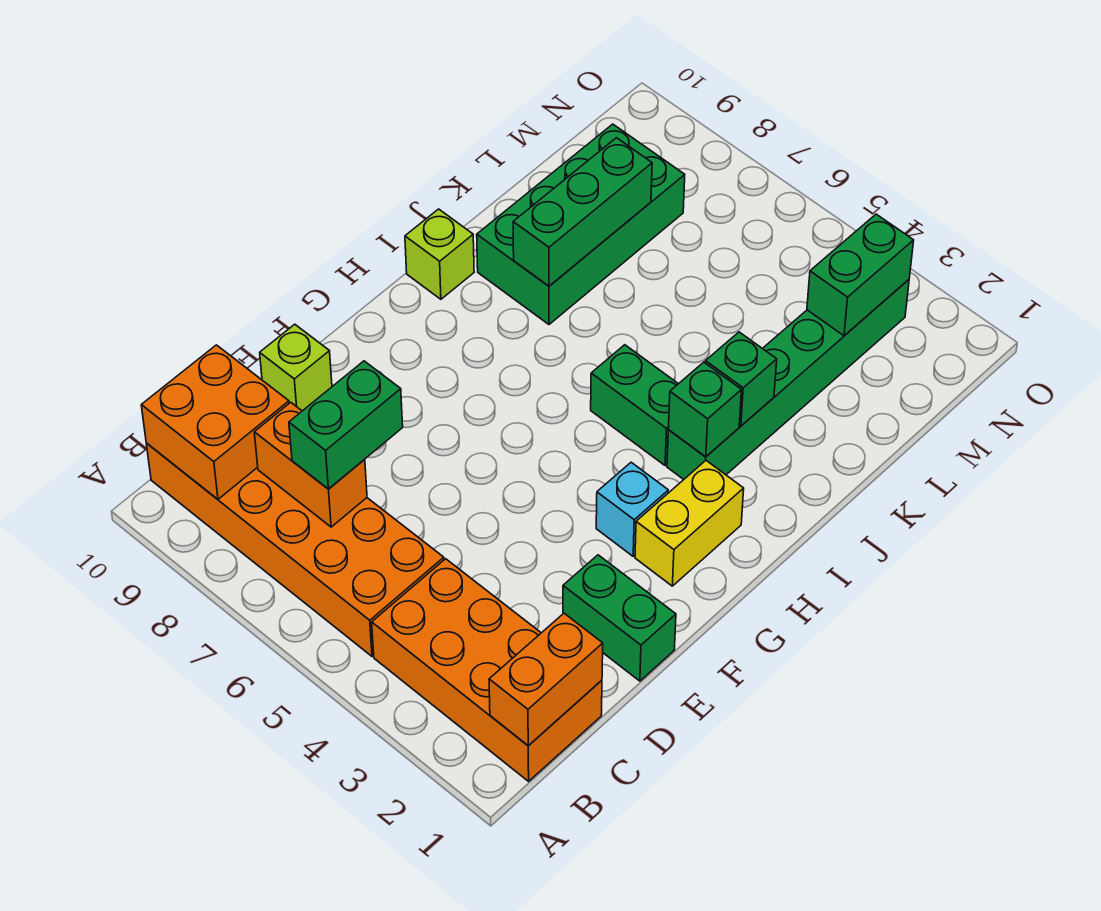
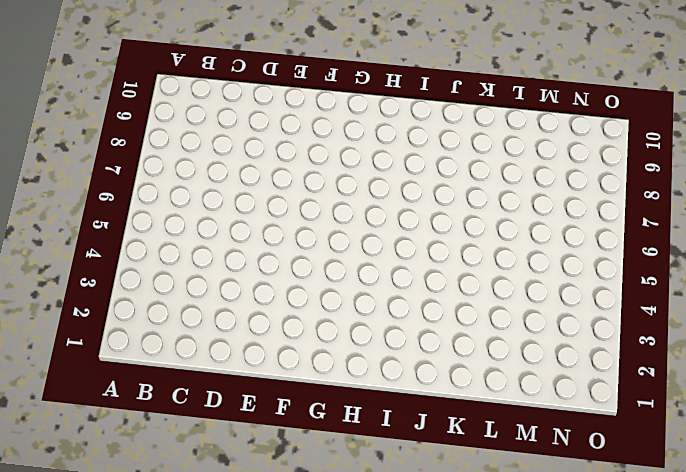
none -> orange 2x4 brick [372,559,602,781]
none -> orange 2x6 brick [146,443,444,656]
none -> green 1x2 brick [563,555,676,681]

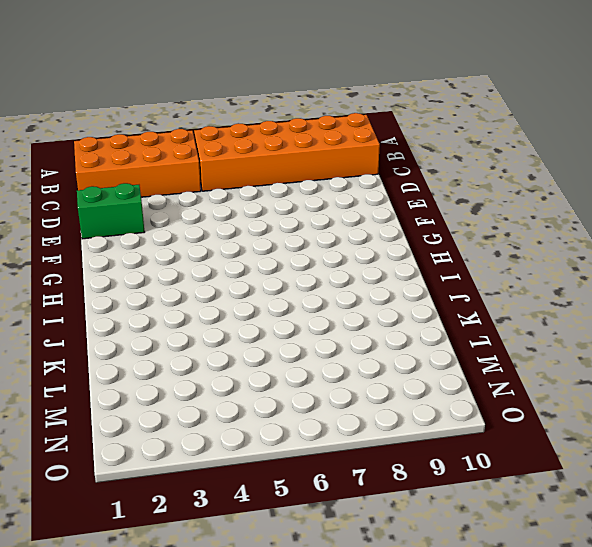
none -> lime 1x1 brick [260,324,332,411]
none -> yellow 1x2 brick [635,461,744,586]
none -> cyan 1x1 brick [596,462,668,556]

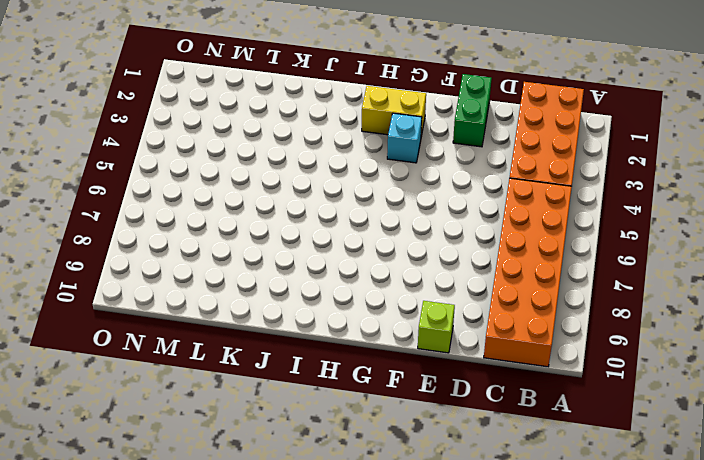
none -> green 1x6 brick [667,280,909,479]
none -> green 1x2 brick [591,345,678,466]
none -> lime 1x1 brick [405,209,474,299]

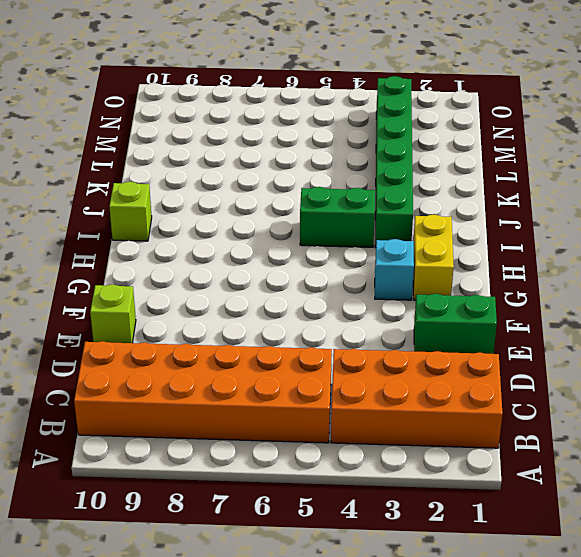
none -> green 2x4 brick [477,124,685,324]
none -> orange 1x2 brick [489,613,603,746]
none -> orange 2x2 brick [141,345,289,499]

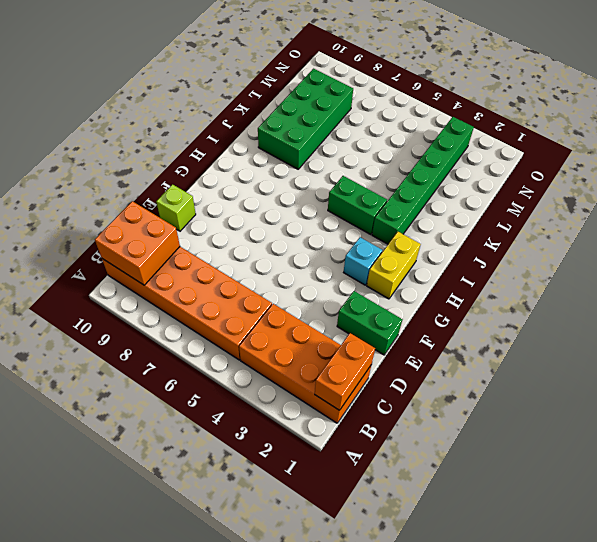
none -> lime 1x1 brick [405,209,474,299]
none -> orange 1x2 brick [254,402,367,527]
none -> green 1x1 brick [668,362,742,457]

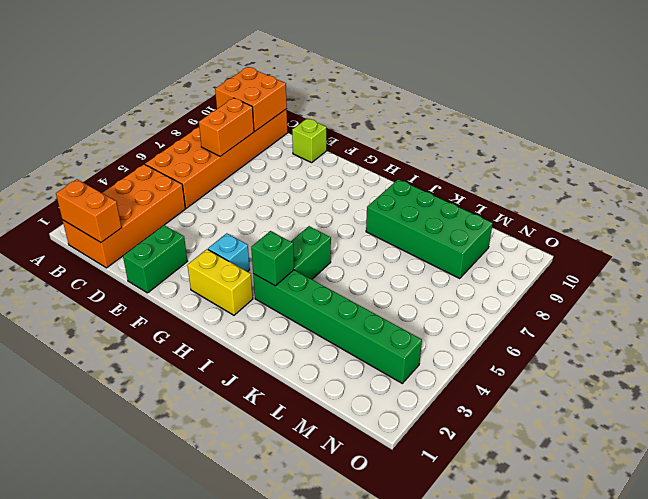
none -> lime 1x1 brick [405,209,474,299]
none -> green 1x1 brick [705,332,777,426]
none -> green 1x3 brick [513,138,652,286]

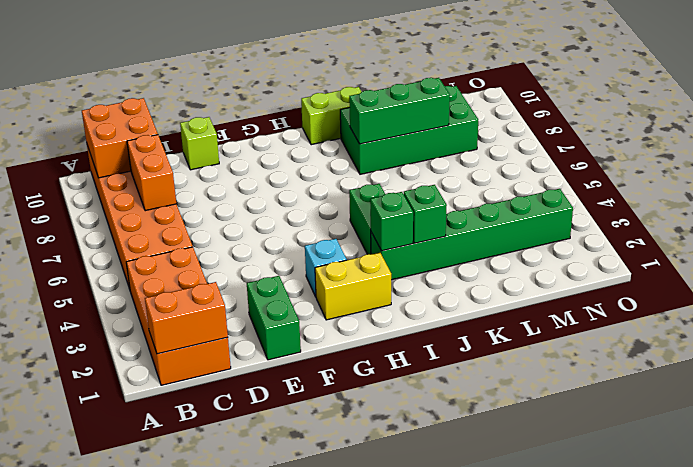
lime 1x2 brick [301,87,361,145] -> lime 1x1 brick [405,209,474,299]
none -> green 1x2 brick [807,214,914,336]
none -> green 1x2 brick [289,361,403,489]

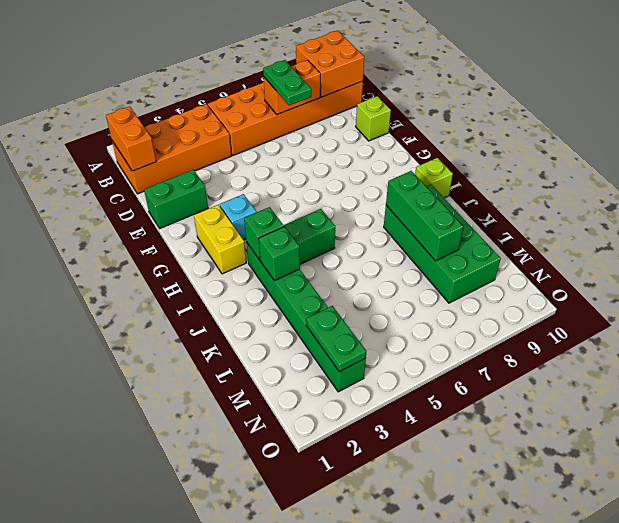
green 1x2 plate [263,60,311,105] -> green 1x2 brick [289,361,403,489]
green 1x2 plate [306,306,366,372] -> green 1x2 brick [807,214,914,336]

